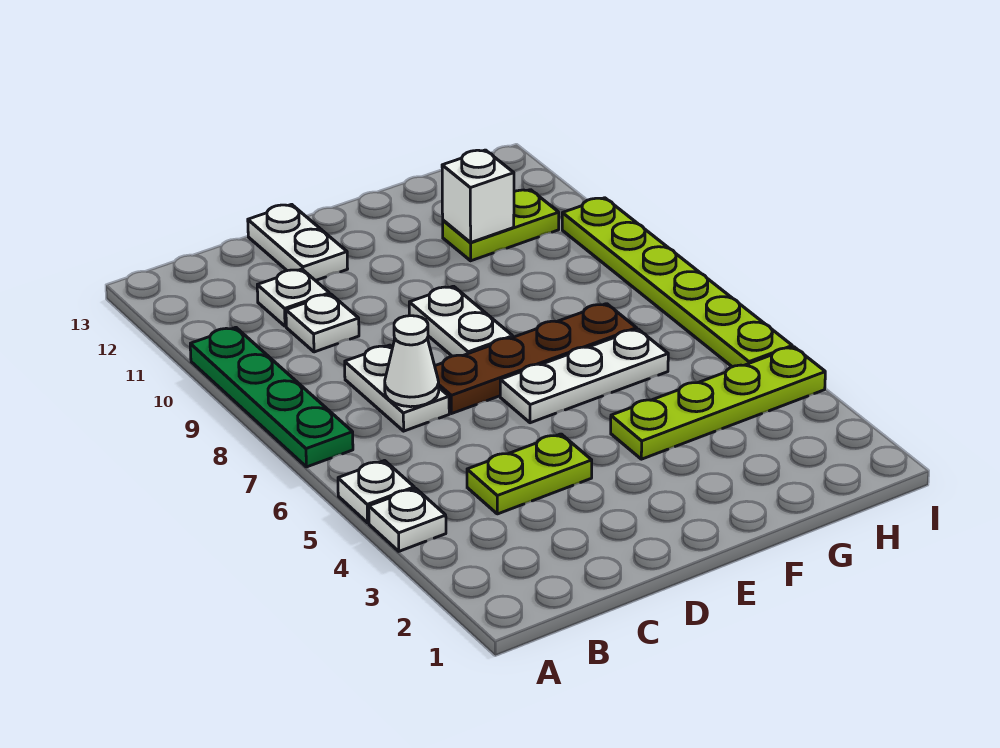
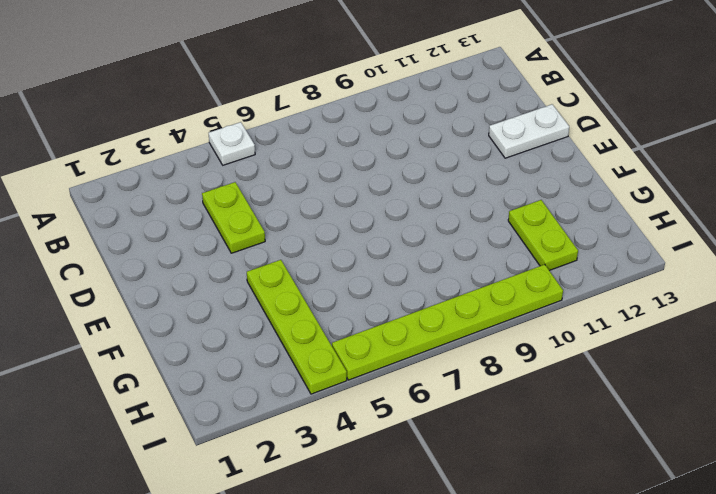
none -> white 1x1 plate [369,488,446,551]
none -> green 1x4 plate [190,327,353,467]
none -> white 1x2 plate [345,345,449,431]

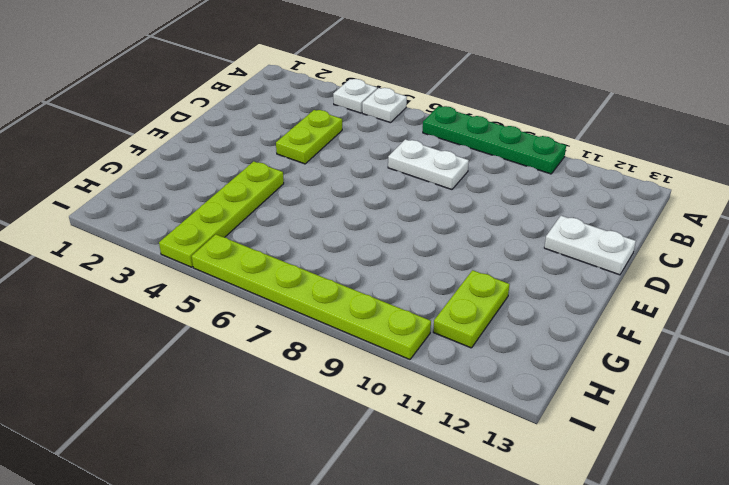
none -> white 1x1 plate [286,294,359,352]
none -> white 1x1 plate [257,269,329,326]
none -> brown 1x4 plate [435,304,637,414]

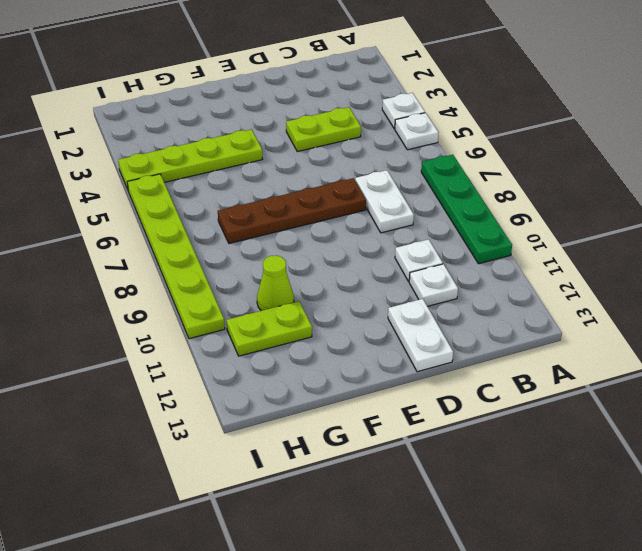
lime 1x1 cone [257,255,294,311] -> none
none -> white 1x3 plate [500,329,668,423]
none -> white 1x2 plate [409,286,513,356]
none -> white 1x1 cone [385,316,439,407]

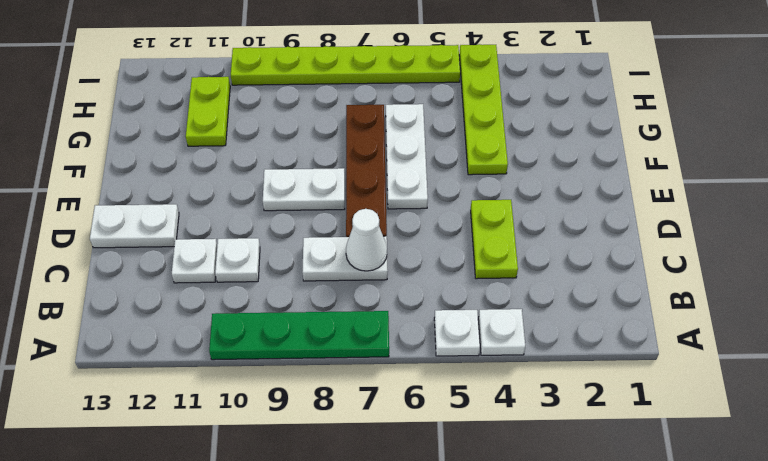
none -> white 1x1 brick [442,150,514,242]

